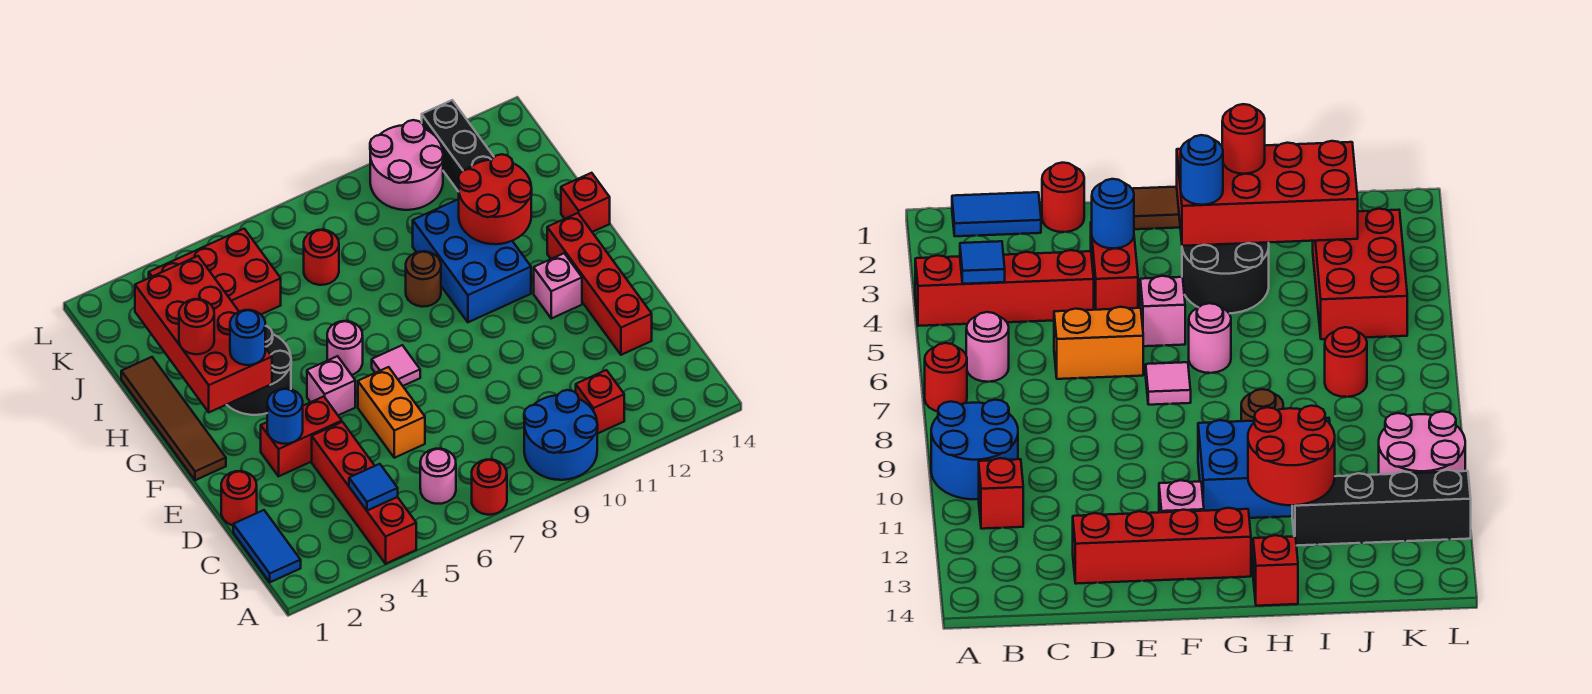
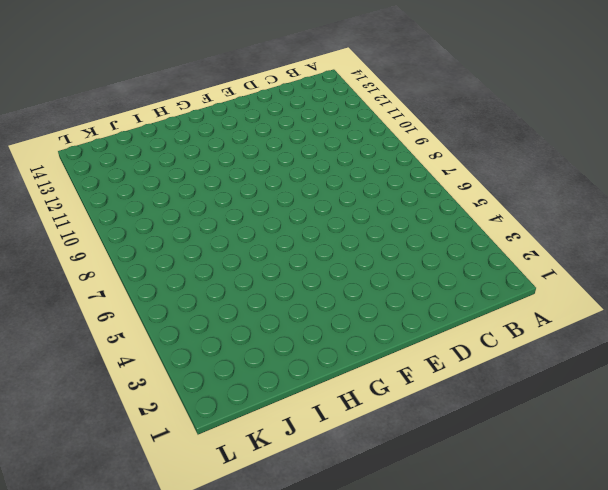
none -> red 1x4 brick [312,422,416,564]
none -> red 1x1 round brick [472,459,507,515]
none -> blue 2x2 round brick [524,390,598,480]

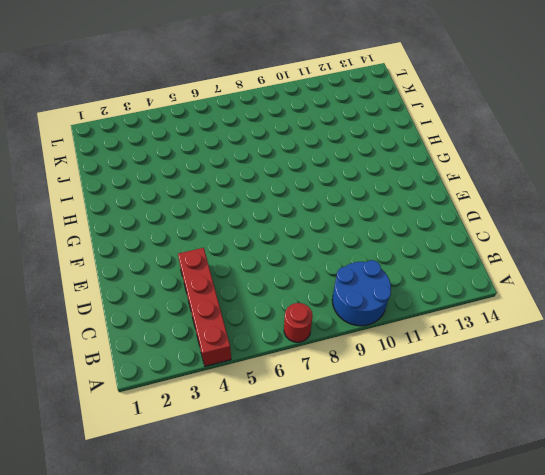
none -> blue 1x2 tile [233,510,301,582]
none -> pink 1x1 round brick [420,449,456,504]
none -> red 1x1 brick [576,370,624,434]

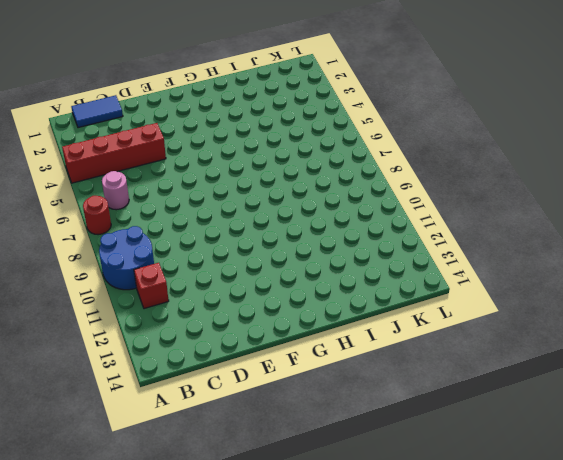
none -> red 1x1 round brick [221,471,257,525]
none -> orange 1x2 brick [358,367,425,458]
none -> red 1x4 brick [547,213,652,355]

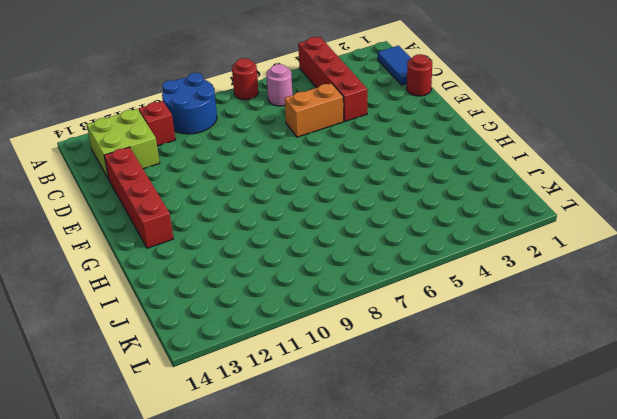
lime 2x2 brick [87,109,160,179] -> none
orange 1x2 brick [285,83,344,137] -> orange 1x2 brick turned to [358,367,425,458]
none -> red 1x2 brick [261,396,342,476]
none -> brown 1x4 tile [121,357,226,480]
none -> pink 1x1 brick [307,356,355,415]

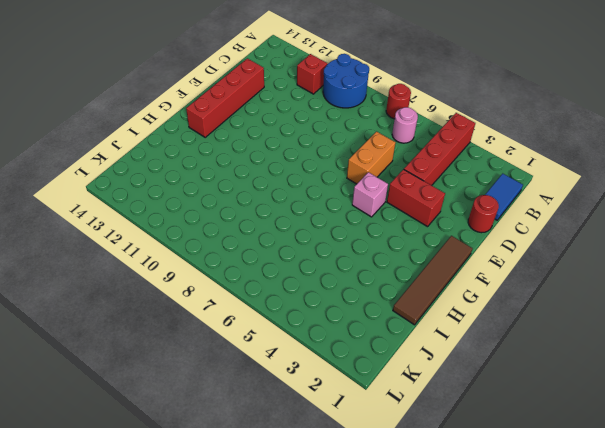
none -> pink 1x1 tile [372,345,420,386]
none -> pink 1x1 brick [534,253,582,318]
none -> black 2x2 round brick [227,326,291,415]

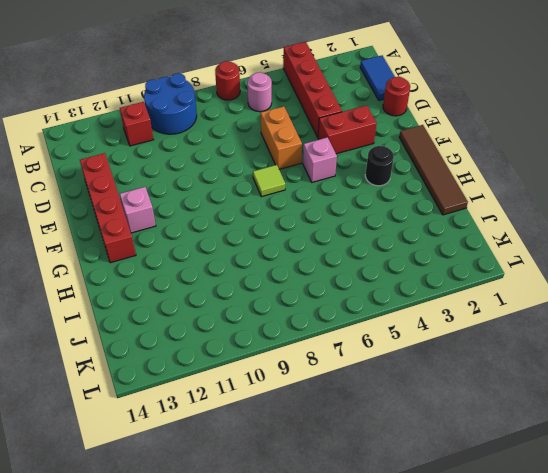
lime 1x1 tile [253,165,285,197] -> pink 1x1 tile [372,345,420,386]
black 1x1 round brick [365,146,394,186] -> black 2x2 round brick [227,326,291,415]
none -> pink 1x1 round brick [327,321,363,375]
none -> blue 2x3 brick [413,199,531,322]
none -> brown 1x1 round brick [406,251,441,307]

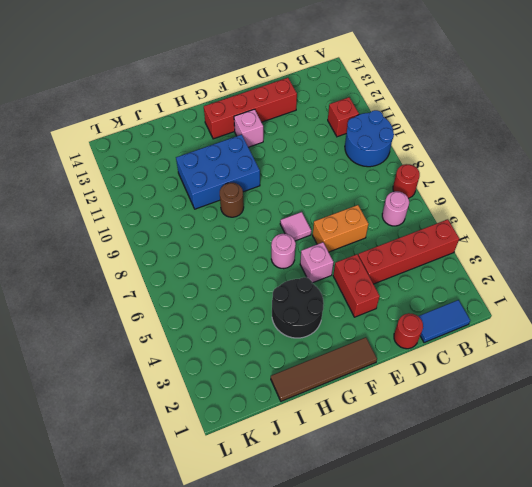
none -> red 1x1 brick [561,173,610,232]
none -> black 1x4 brick [422,100,494,192]
none -> red 2x3 brick [149,229,281,314]

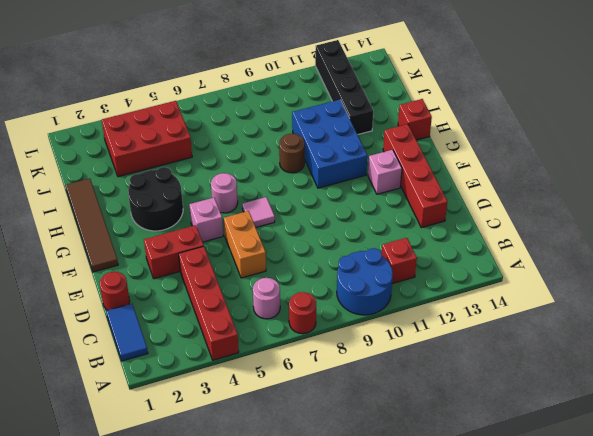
none -> red 1x1 round brick [304,230,339,285]
none -> pink 2x2 round brick [370,120,443,210]
none -> blue 1x1 tile [349,464,398,511]

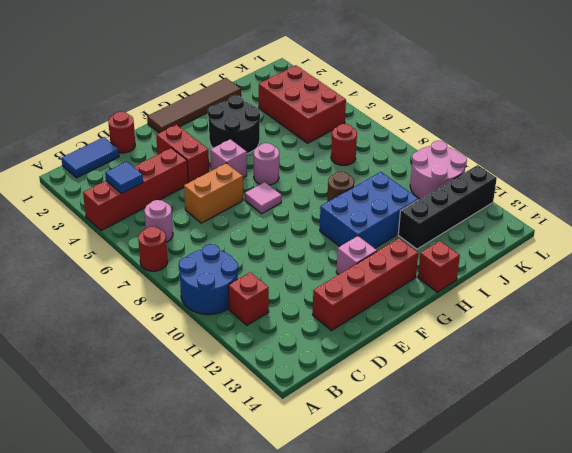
none -> blue 1x1 round brick [267,389,303,444]
none -> red 2x4 brick [135,256,272,412]
none -> red 2x2 round brick [458,154,532,244]

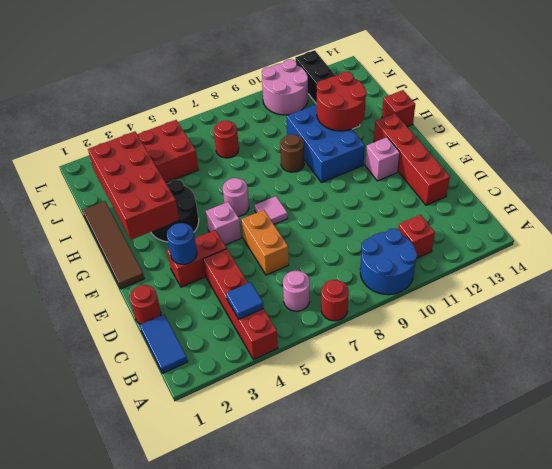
none -> blue 1x1 round brick [230,310,265,365]
none -> red 1x1 round brick [179,299,214,354]

